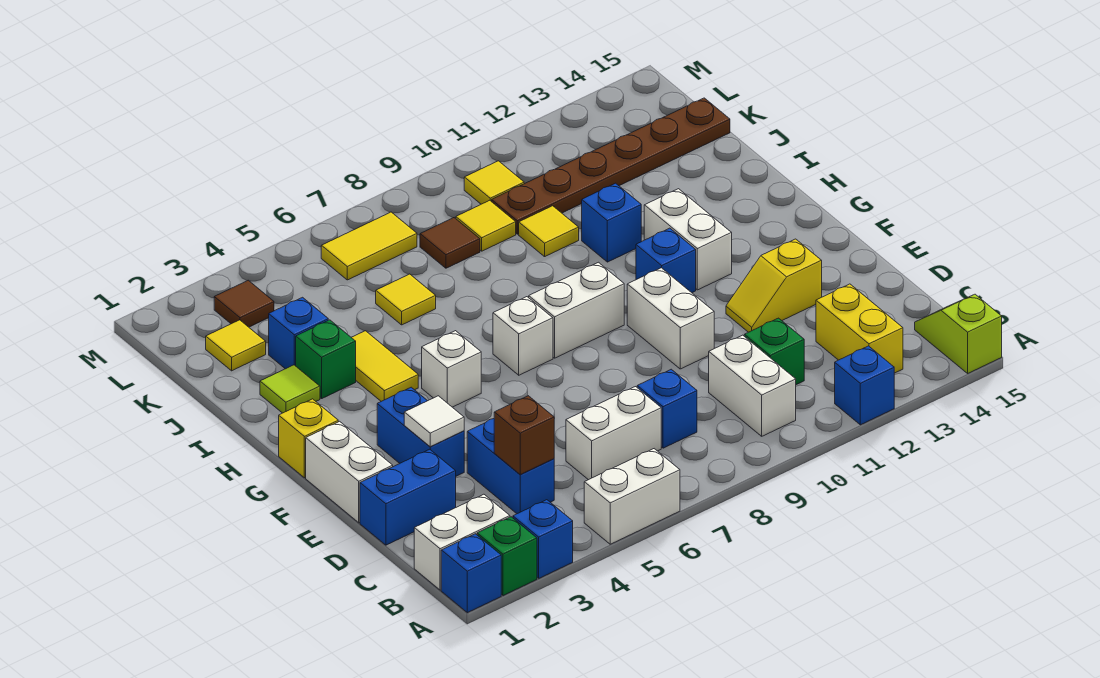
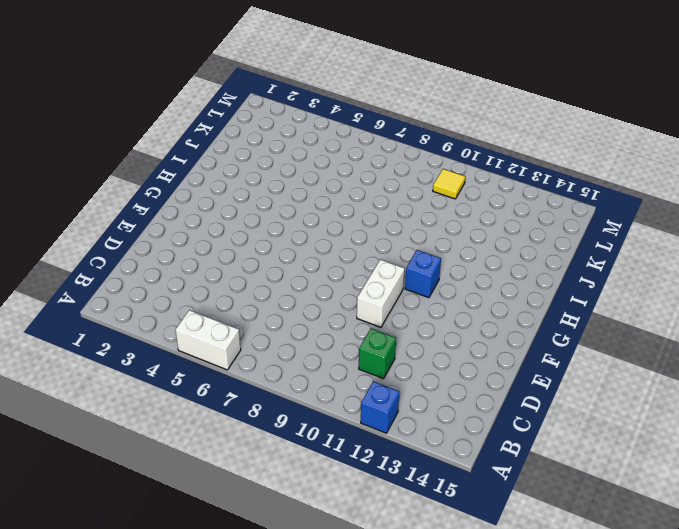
none -> blue 1x1 brick [441,534,501,613]
none -> green 1x1 brick [477,517,537,596]
none -> blue 1x1 brick [513,500,573,578]
none -> lime 1x2 slope [915,294,1002,373]

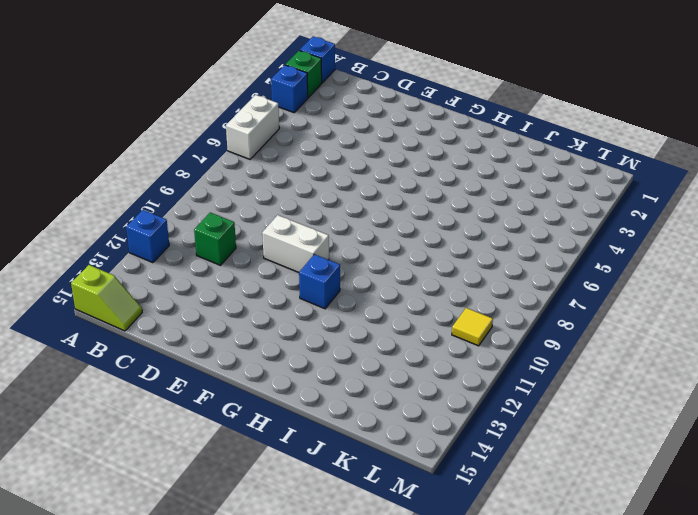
none -> white 1x2 brick [414,494,510,590]
none -> white 1x2 brick [709,335,796,436]
none -> yellow 1x2 brick [816,284,903,373]
none -> blue 1x2 brick [467,419,554,514]

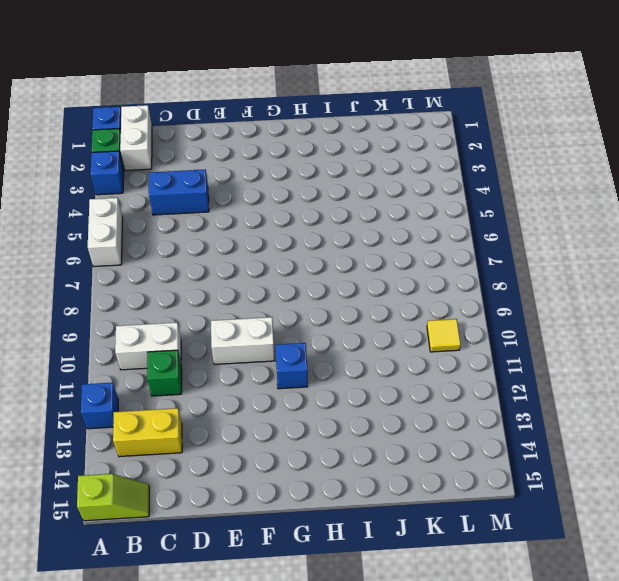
none -> white 1x2 brick [566,387,661,480]
none -> blue 1x1 brick [637,369,697,448]
none -> blue 1x2 brick [360,449,456,545]
none -> white 1x2 brick [306,421,393,523]

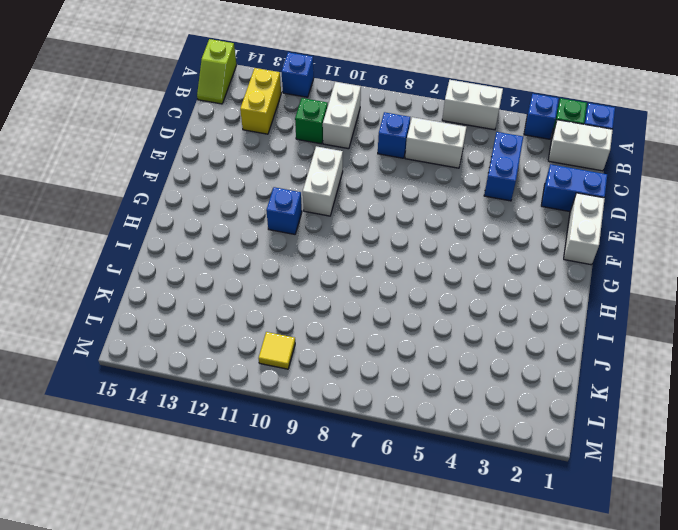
none -> blue 1x2 brick [377,387,464,476]
none -> yellow 1x2 slope [726,239,822,332]
none -> yellow 1x1 brick [279,399,338,478]
none -> white 1x1 brick [422,331,481,407]

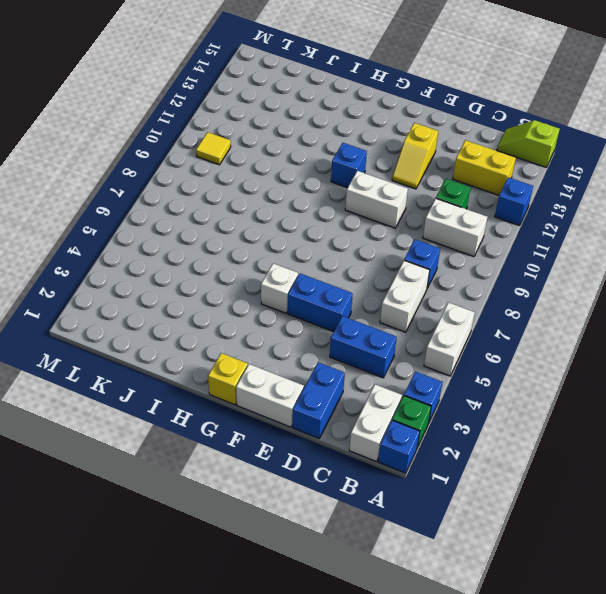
blue 1x2 brick [288,274,353,332] -> blue 1x2 brick moved to [377,387,464,476]
none -> white 1x1 brick [493,297,553,375]
none -> white 1x2 brick [529,262,624,358]
none -> white 1x2 brick [644,189,732,290]
none -> yellow 1x2 tile [351,331,418,401]

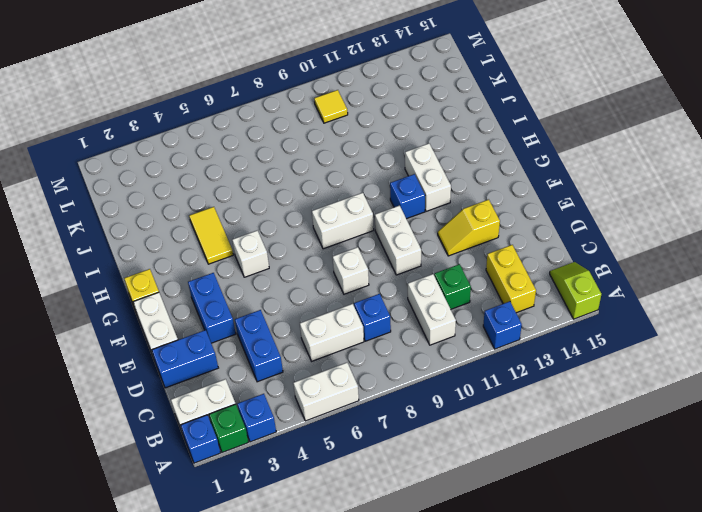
white 1x1 brick [333,247,369,294] -> white 1x1 brick moved to [493,297,553,375]
none -> lime 1x1 tile [260,365,320,413]
none -> green 1x1 brick [296,320,356,399]
none -> blue 1x1 brick [582,183,641,262]
none -> blue 1x1 brick [269,297,328,369]

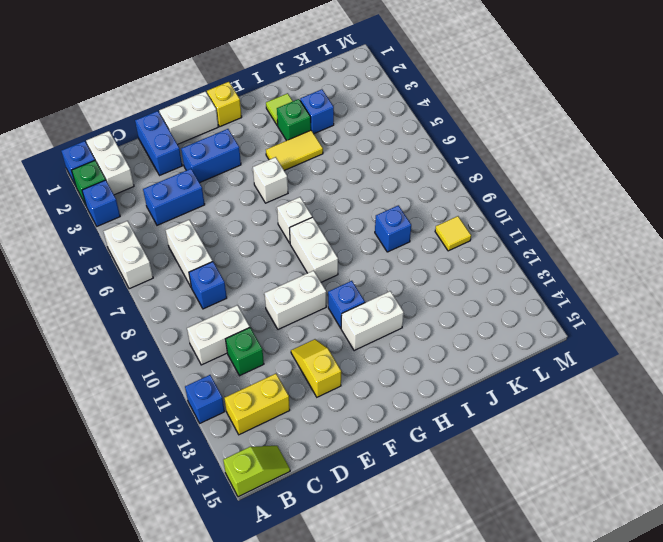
blue 1x1 brick [375,205,411,252] -> blue 1x1 brick moved to [582,183,641,262]
none -> yellow 1x1 tile [376,274,436,325]
none -> yellow 1x1 tile [519,206,579,257]
none -> yellow 1x1 tile [206,320,266,371]
none -> brown 1x1 tile [420,218,480,268]

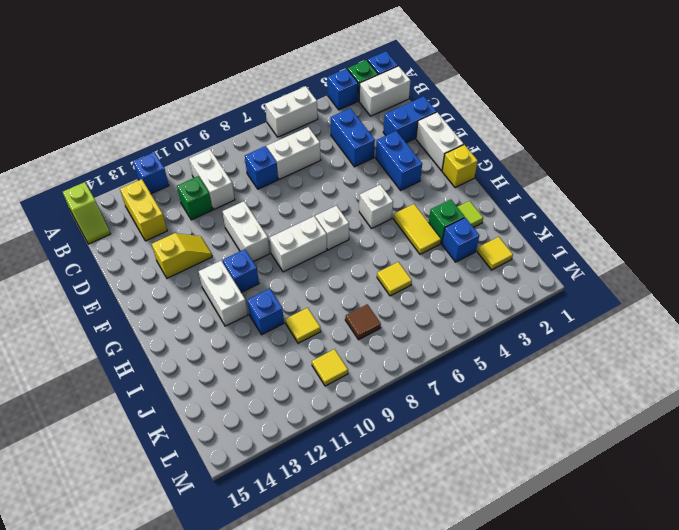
none -> yellow 1x1 tile [456,200,516,251]
none -> brown 1x6 plate [492,98,730,234]
none -> brown 1x1 tile [214,280,274,327]
none -> yellow 1x2 tile [321,212,417,280]

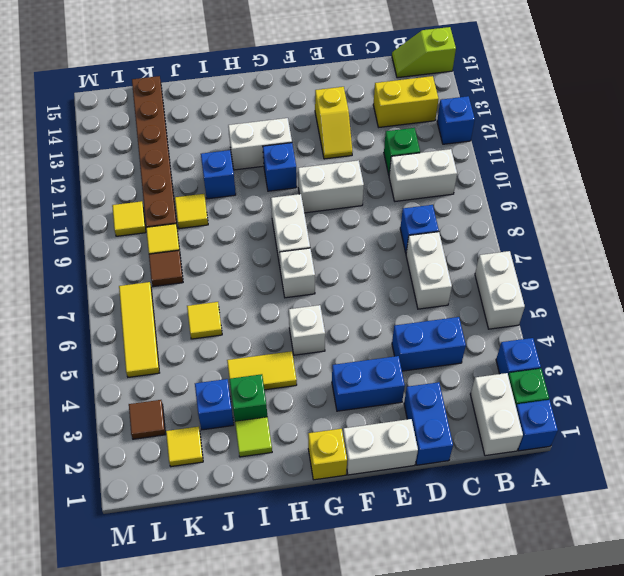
yellow 1x3 tile [119,282,159,377] -> yellow 1x2 tile [321,212,417,280]
none -> brown 1x1 brick [494,396,554,474]
none -> white 1x1 tile [404,396,464,447]

